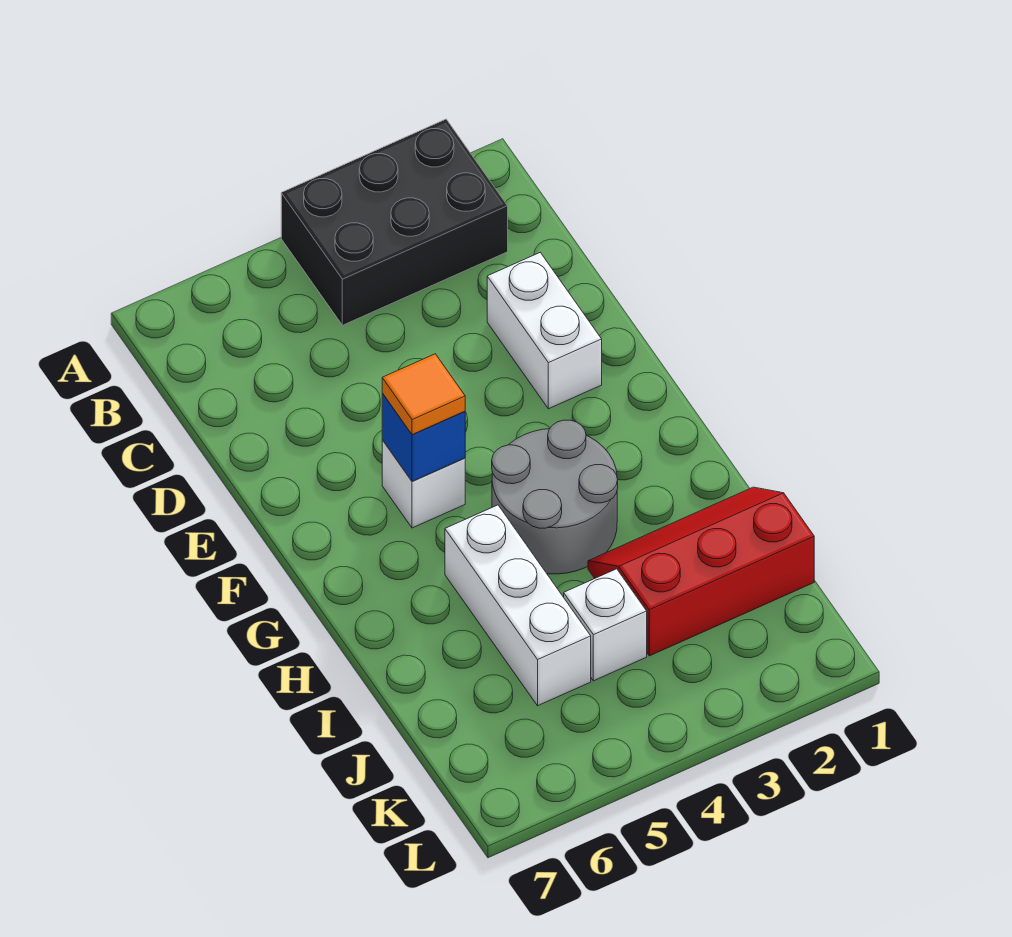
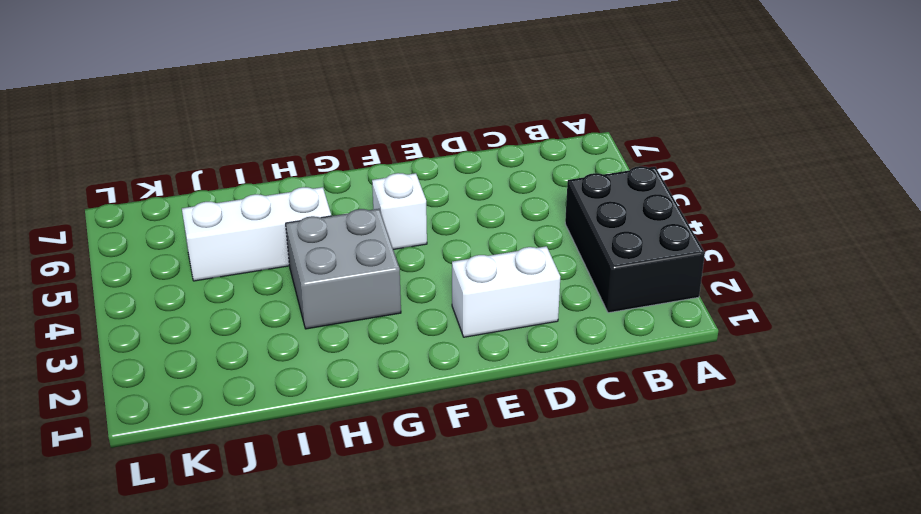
grey 2x2 brick [286,209,401,329] -> grey 2x2 round brick [492,420,618,574]
none -> red 2x3 slope [588,487,814,656]
none -> white 1x1 brick [564,569,647,681]

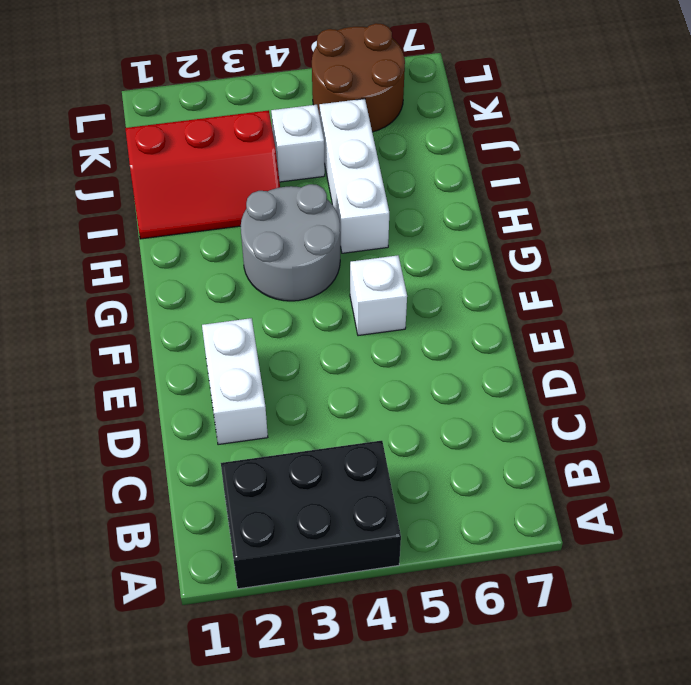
brown 2x2 round brick [312,23,405,132] -> none
none -> blue 1x1 brick [382,393,465,481]
none -> orange 1x1 tile [382,354,465,435]

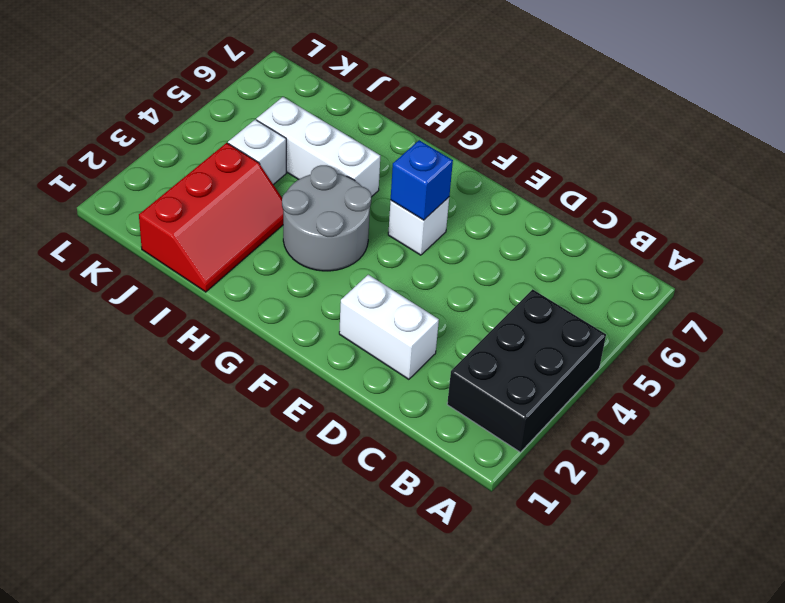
none -> orange 1x1 tile [382,354,465,435]

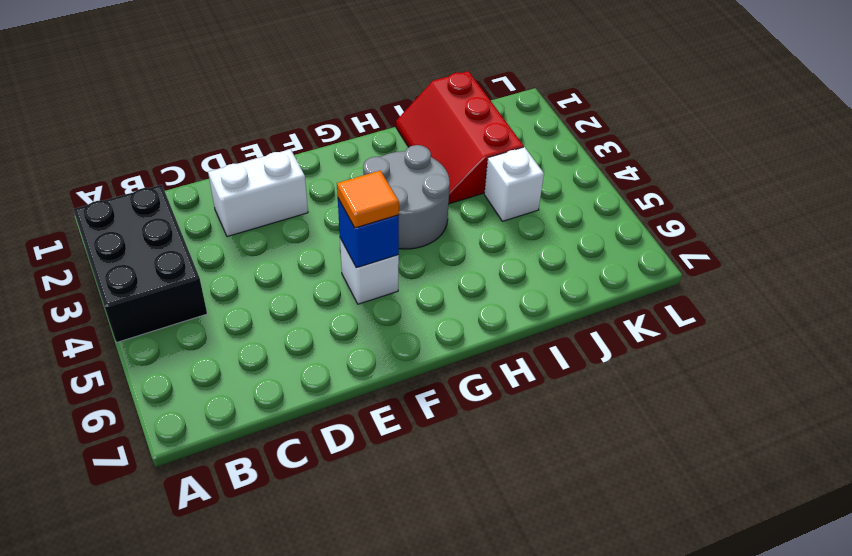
none -> white 1x3 brick [445,505,591,706]

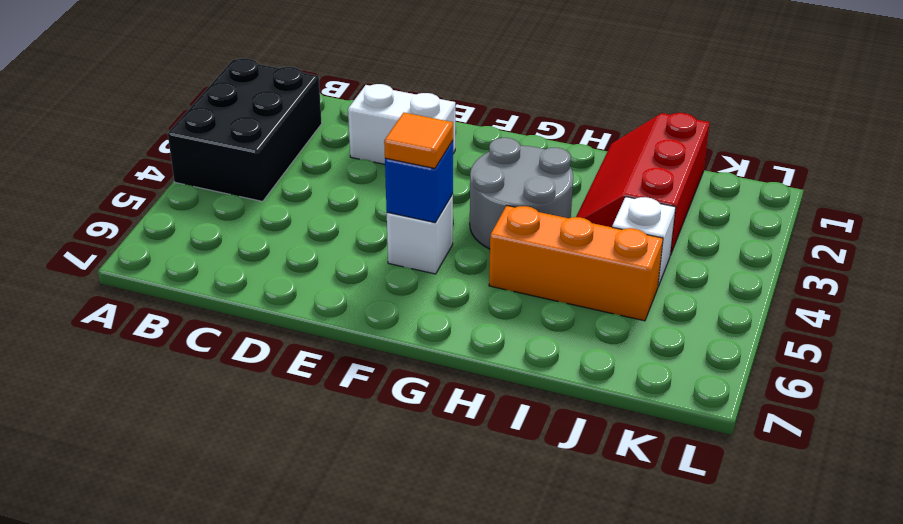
orange 1x3 brick [489,206,663,321] -> white 1x3 brick [445,505,591,706]

